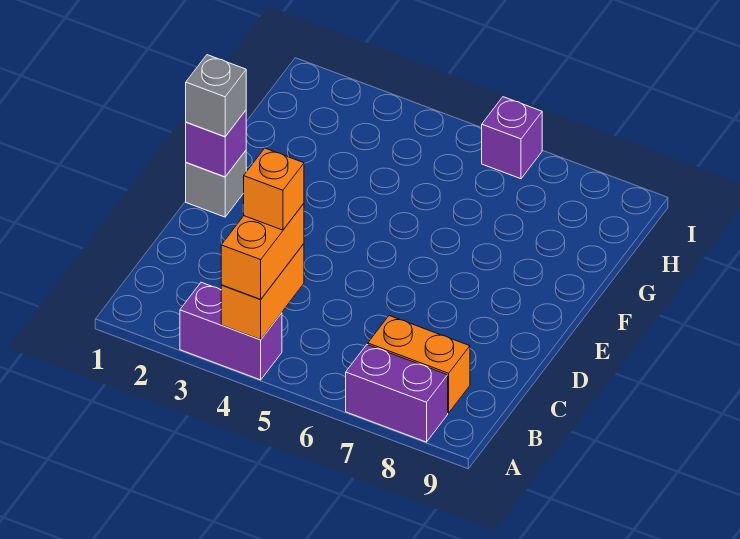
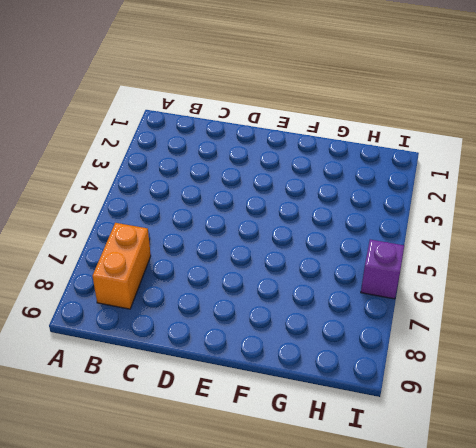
none -> purple 1x2 brick [180,282,282,380]
none -> purple 1x2 brick [346,345,448,442]

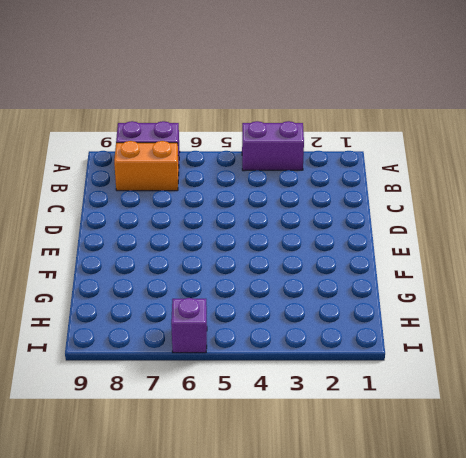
none -> grey 1x1 brick [186,151,246,217]
none -> orange 1x2 brick [221,244,304,340]

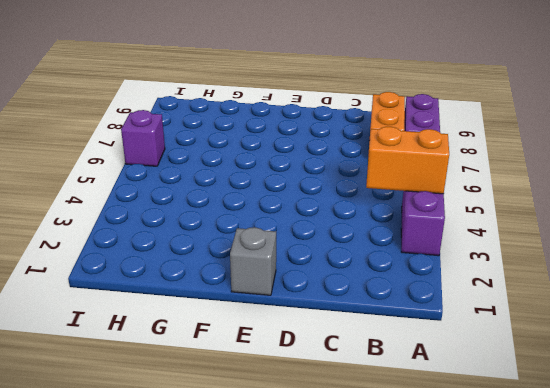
none -> purple 1x1 brick [186,110,246,177]
none -> orange 1x2 brick [221,204,304,299]

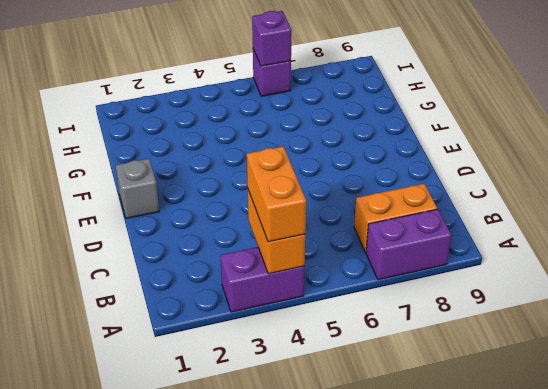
purple 1x1 brick [252,11,292,66] -> purple 1x1 brick moved to [186,110,246,177]
none -> grey 1x1 brick [186,55,246,137]
none -> orange 1x1 brick [243,148,304,230]

